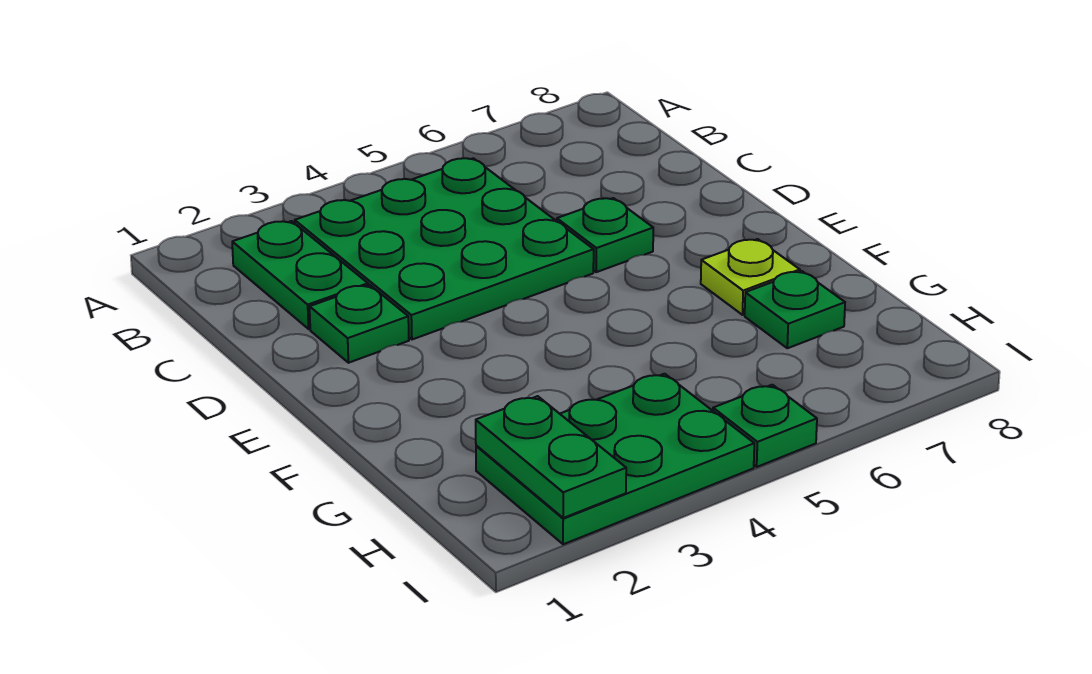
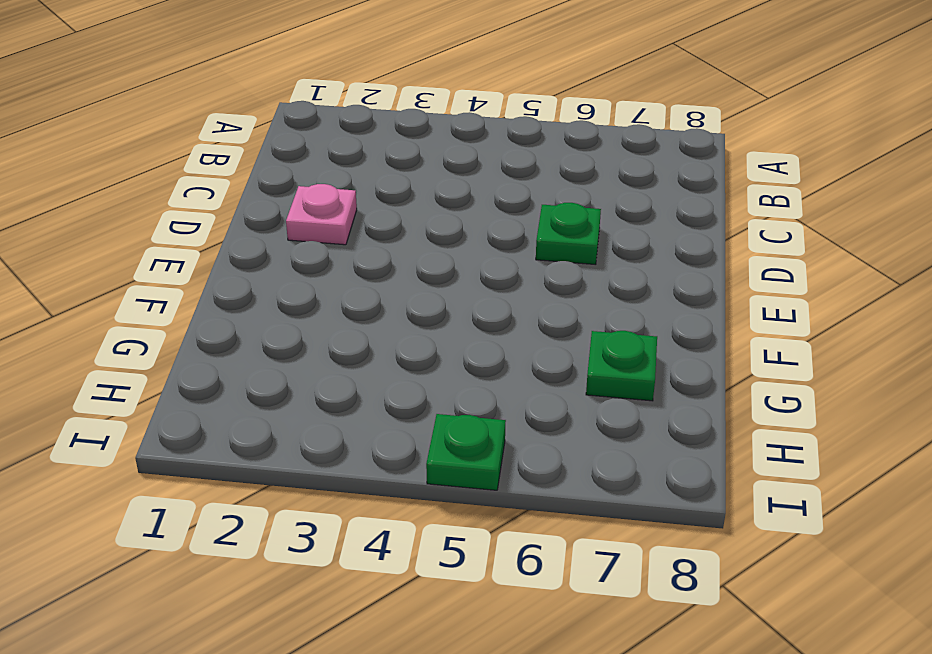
pink 1x1 plate [286,184,357,245] -> green 1x1 plate [310,285,409,363]
none -> green 1x2 plate [232,221,368,329]
none -> green 3x3 plate [295,158,594,339]

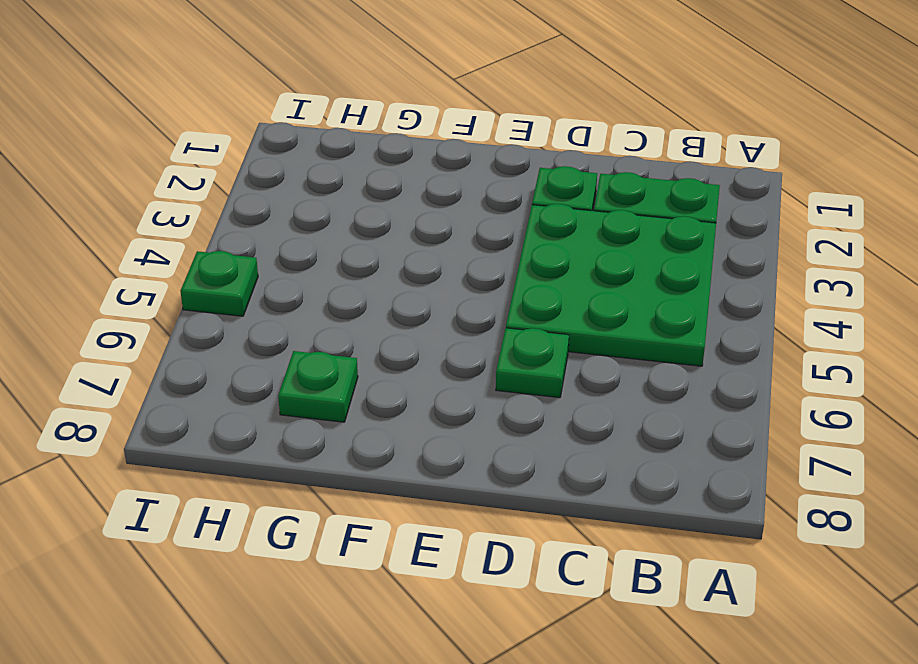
none -> lime 1x1 plate [701,239,800,315]
none -> green 2x3 plate [476,374,754,544]

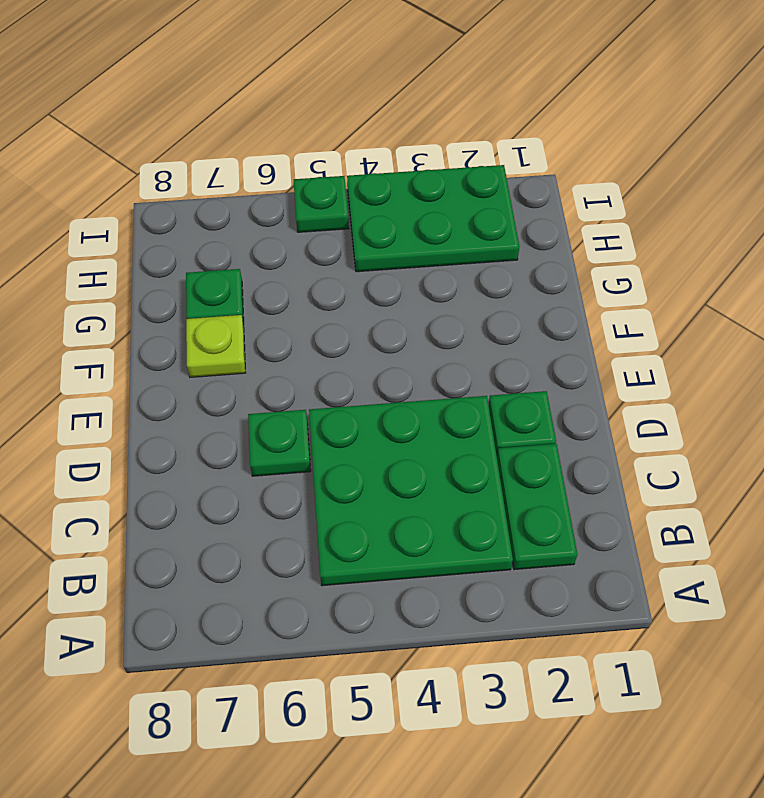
none -> green 1x2 plate [476,396,626,518]

